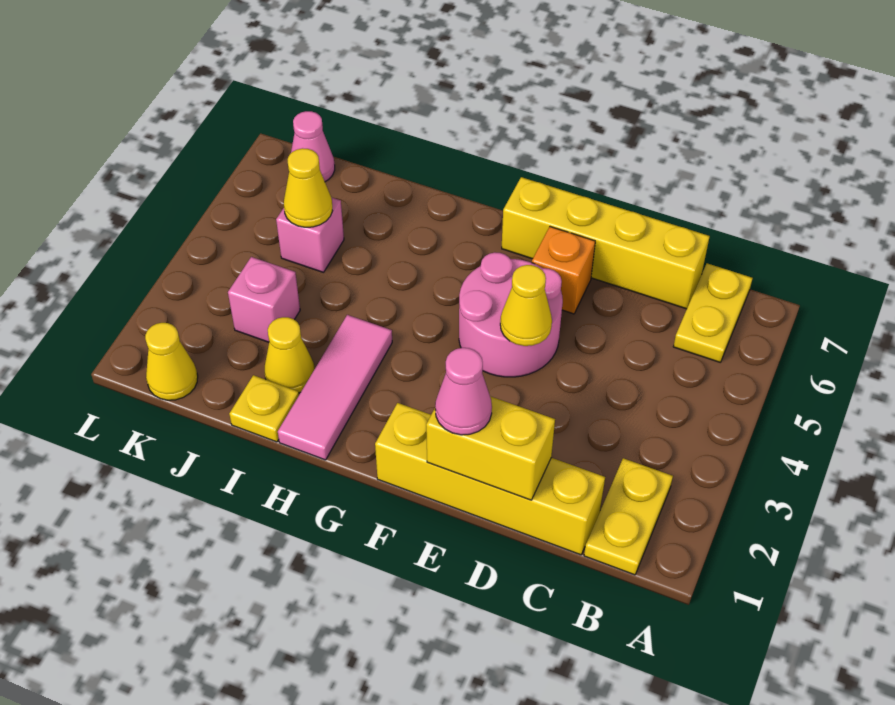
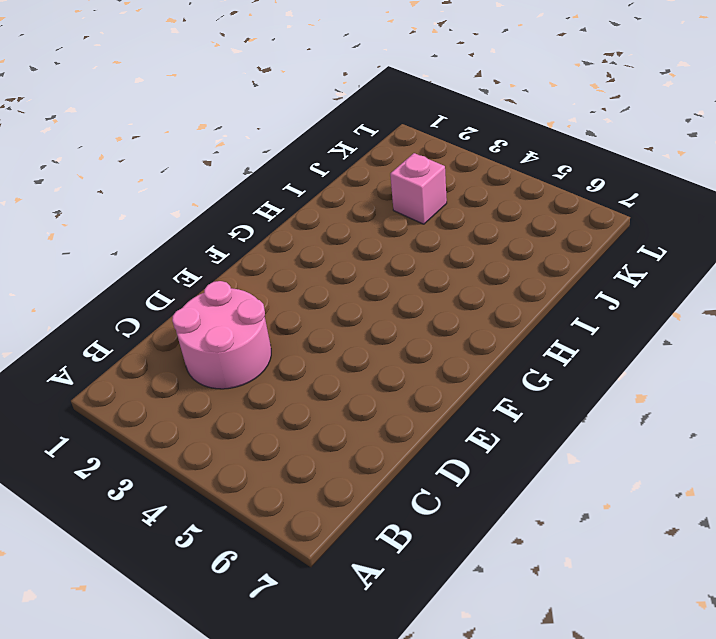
pink 2x2 round brick [172,281,271,389] -> pink 2x2 round brick moved to [459,252,563,377]
none -> yellow 1x2 plate [584,458,673,575]
none -> yellow 1x2 plate [673,263,753,362]
none -> yellow 1x4 brick [375,403,605,555]

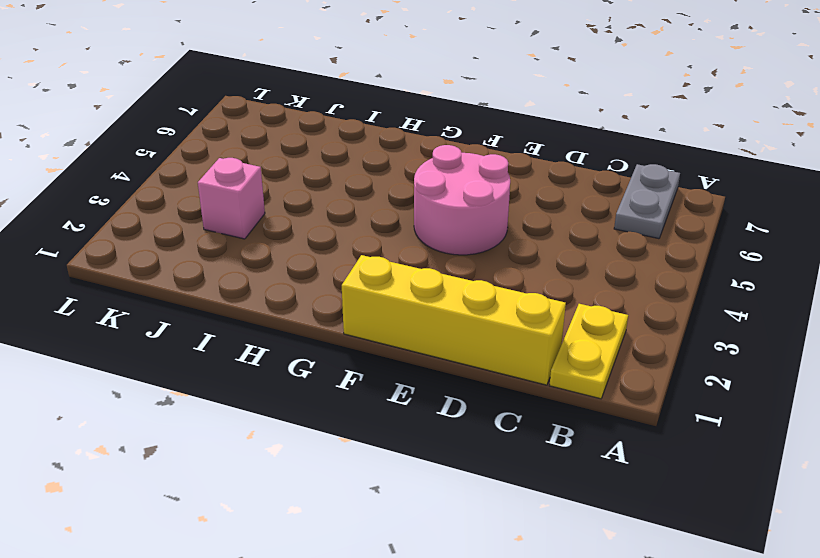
grey 1x2 plate [614,164,680,239] -> yellow 1x2 plate [673,263,753,362]
none -> yellow 1x4 brick [502,177,710,309]
none -> orange 1x1 brick [532,227,595,314]
none -> pink 1x3 tile [278,315,392,460]

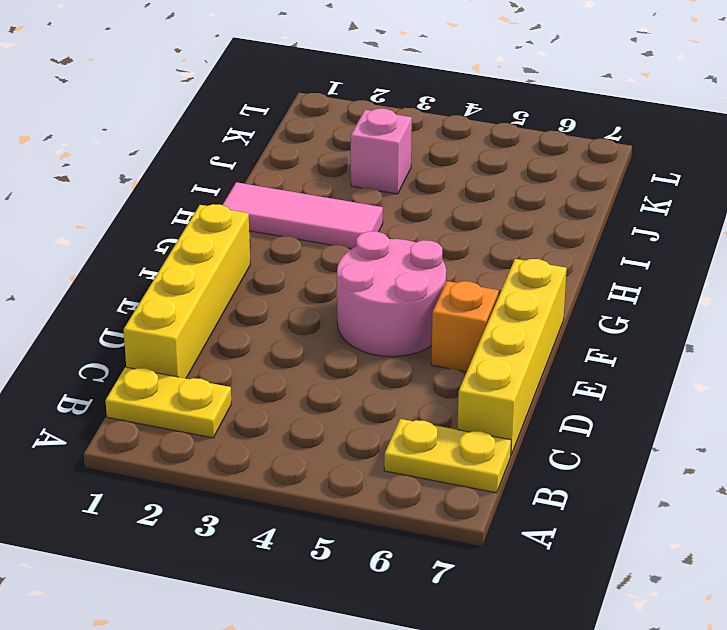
none -> yellow 1x1 plate [229,375,299,442]
none -> yellow 1x1 cone [265,317,315,393]
none -> pink 1x1 brick [276,197,344,273]

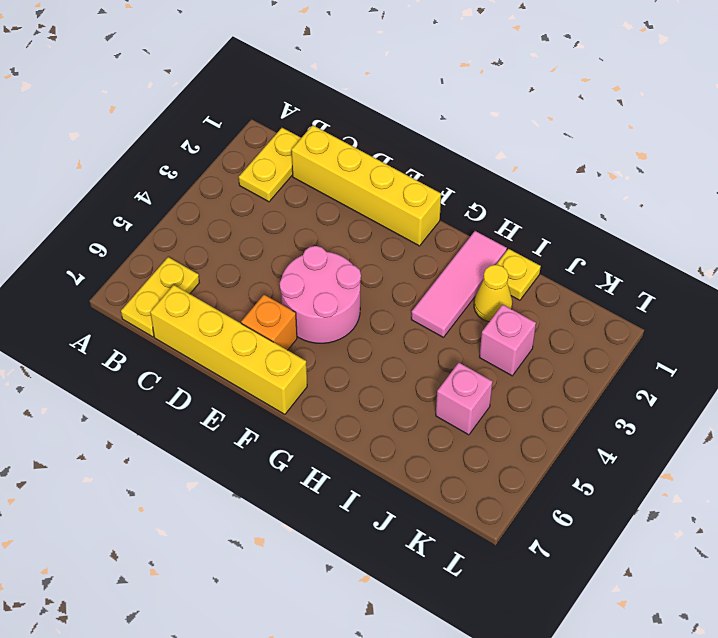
none -> yellow 1x1 cone [145,323,198,400]
none -> pink 1x1 cone [291,111,335,182]
none -> yellow 1x2 brick [426,396,555,500]

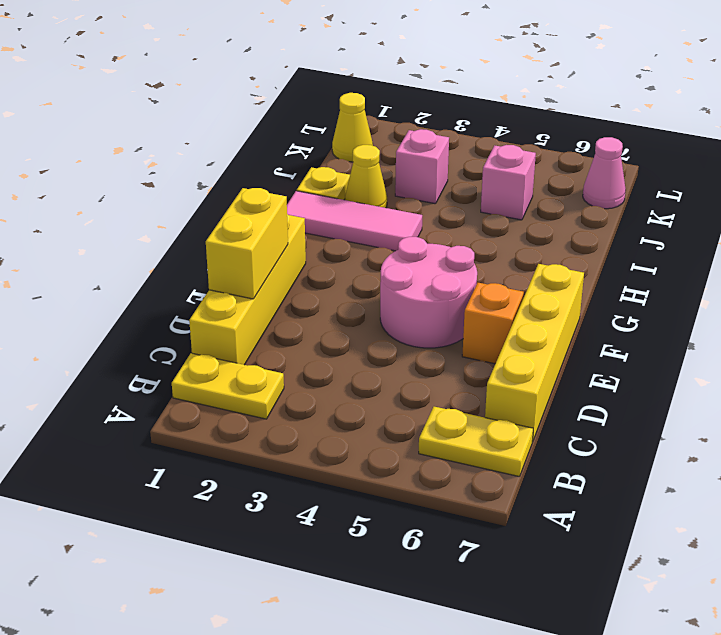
none -> yellow 1x1 cone [500,265,552,346]
none -> yellow 1x1 cone [284,148,332,227]
none -> pink 1x1 cone [435,348,492,435]

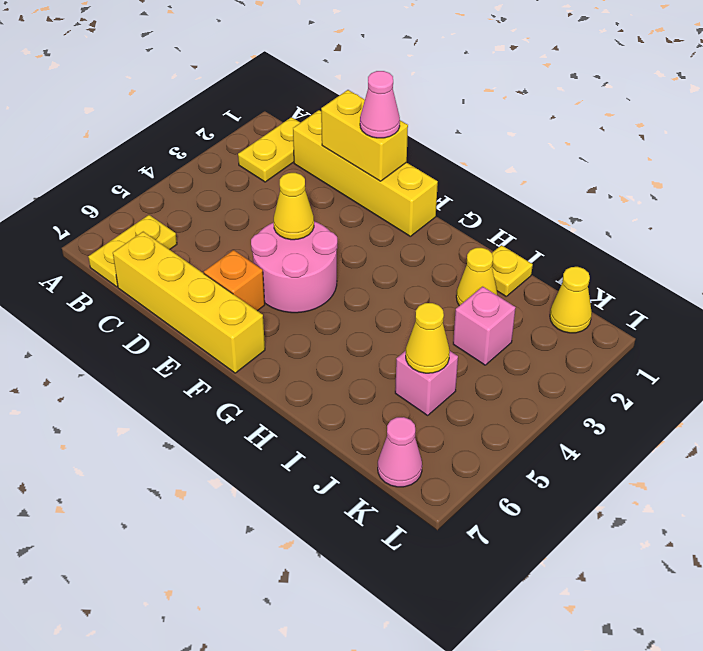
none -> pink 1x3 tile [278,315,392,460]

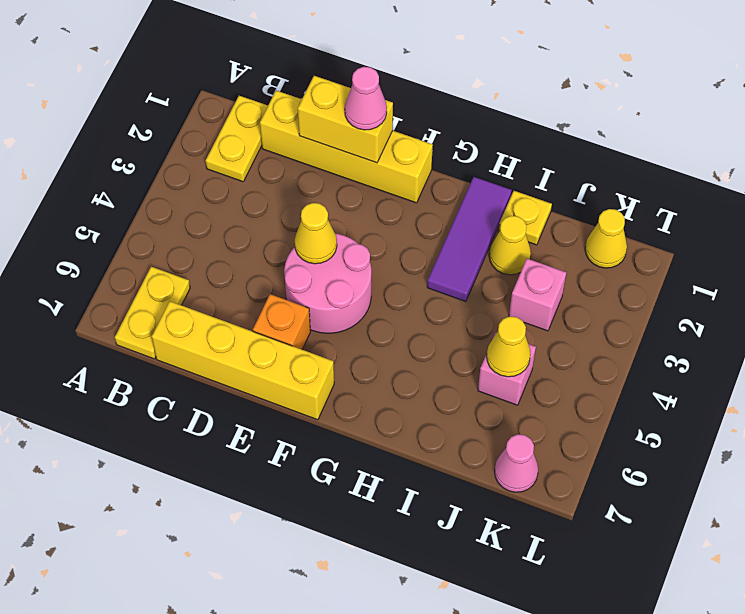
purple 1x3 tile [427,177,512,302] -> pink 1x3 tile [278,315,392,460]

